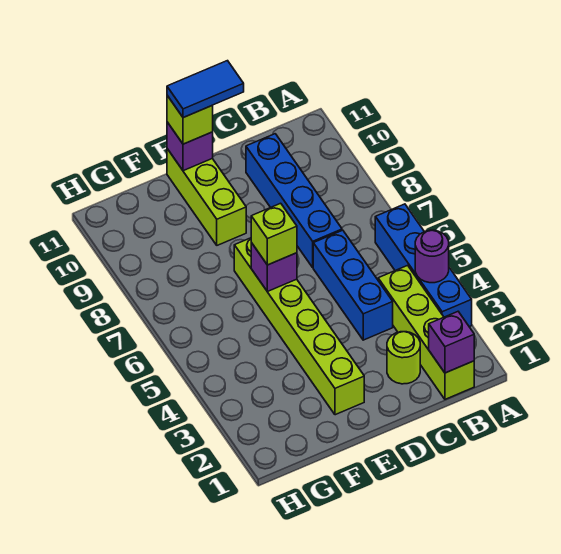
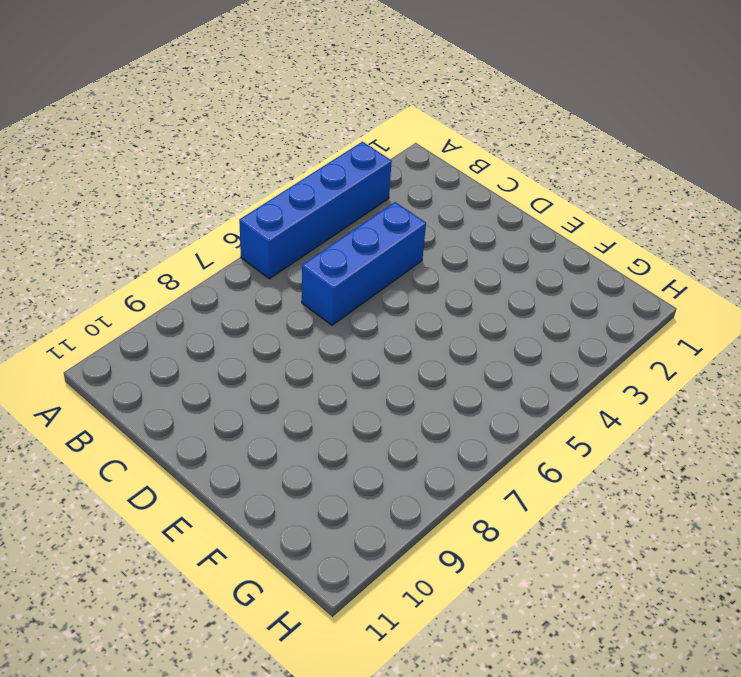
none -> lime 1x4 brick [378,265,474,399]
none -> lime 1x1 round brick [387,332,420,384]
none -> blue 1x4 brick [246,134,342,267]

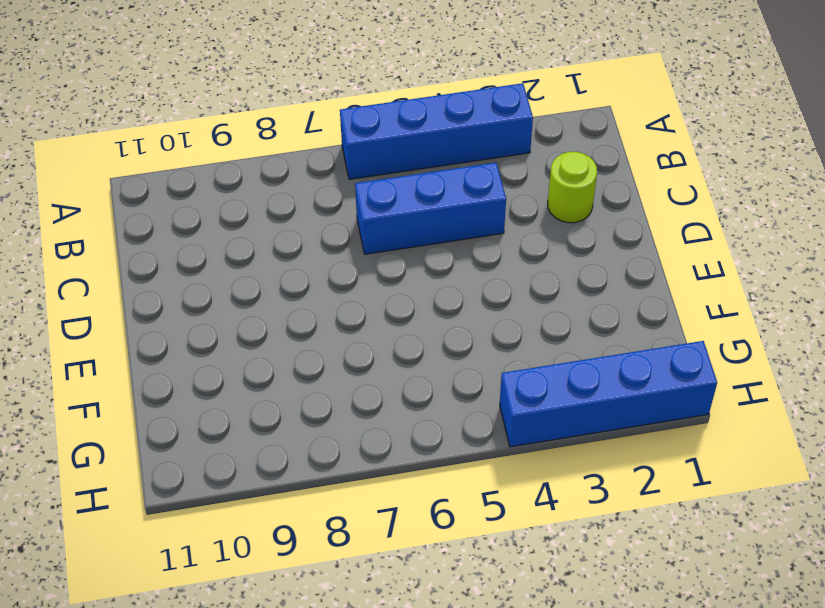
blue 1x4 brick [500,341,717,447] -> blue 1x4 brick moved to [246,134,342,267]
none -> lime 1x4 brick [378,265,474,399]
none -> lime 1x6 brick [234,238,364,415]
none -> lime 1x3 brick [167,149,246,245]

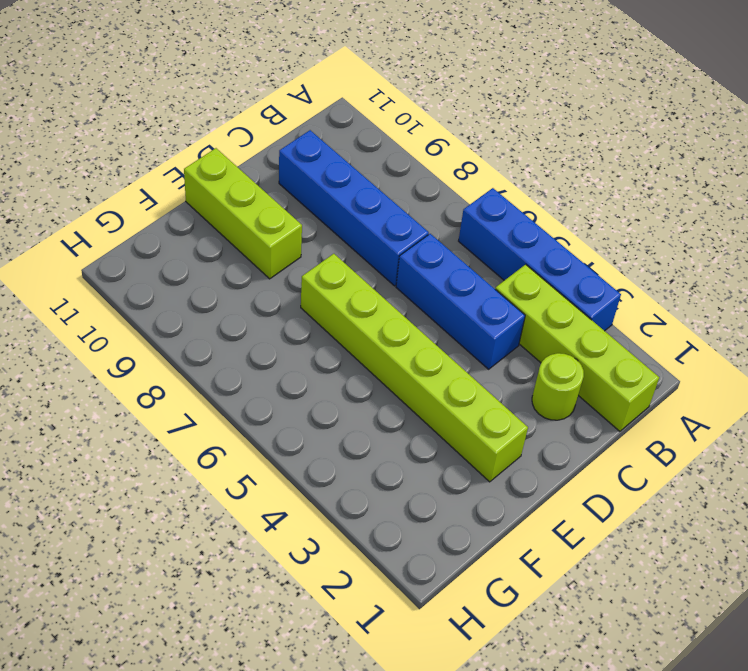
none -> purple 1x1 round brick [415,230,449,283]
none -> purple 1x1 brick [429,312,474,373]
none -> purple 1x1 brick [251,243,297,291]

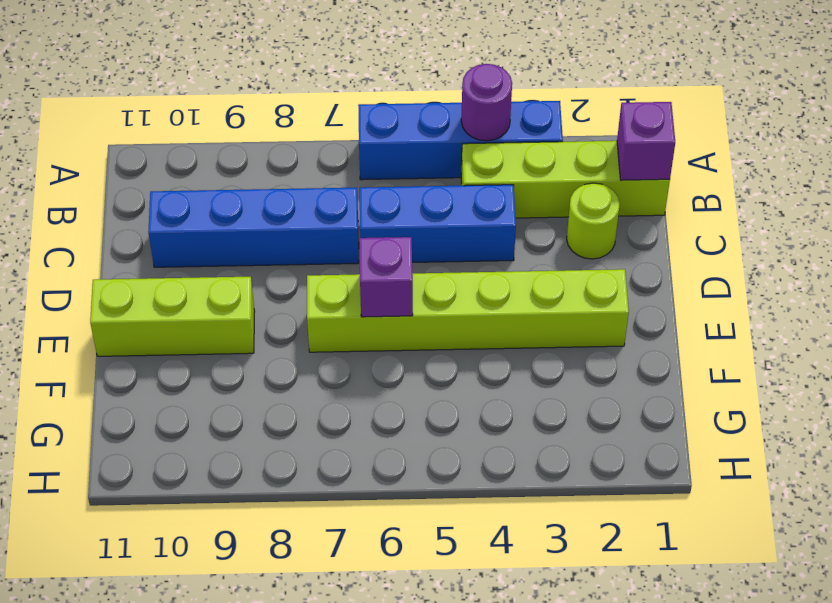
none -> purple 1x1 brick [167,122,213,171]
none -> lime 1x1 brick [251,203,297,265]
none -> lime 1x1 brick [167,96,213,144]

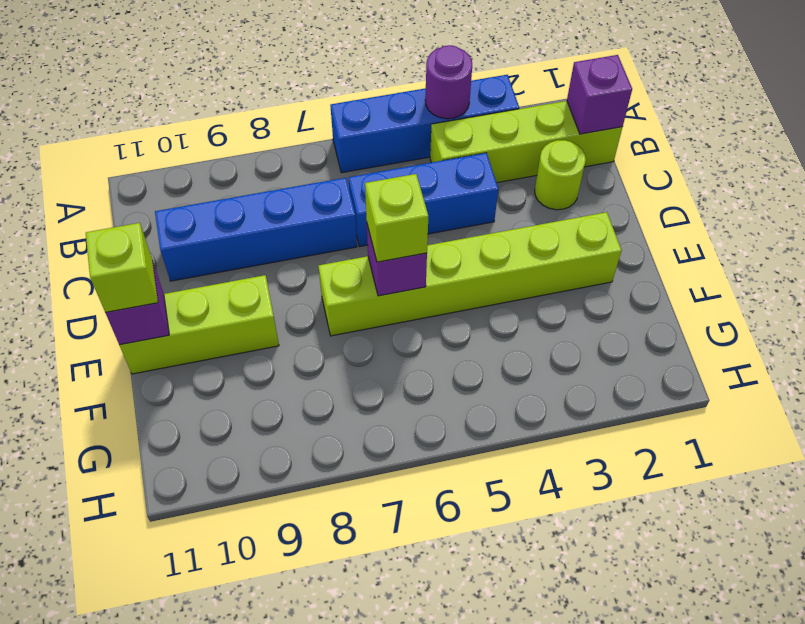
none -> blue 1x2 tile [167,61,244,118]

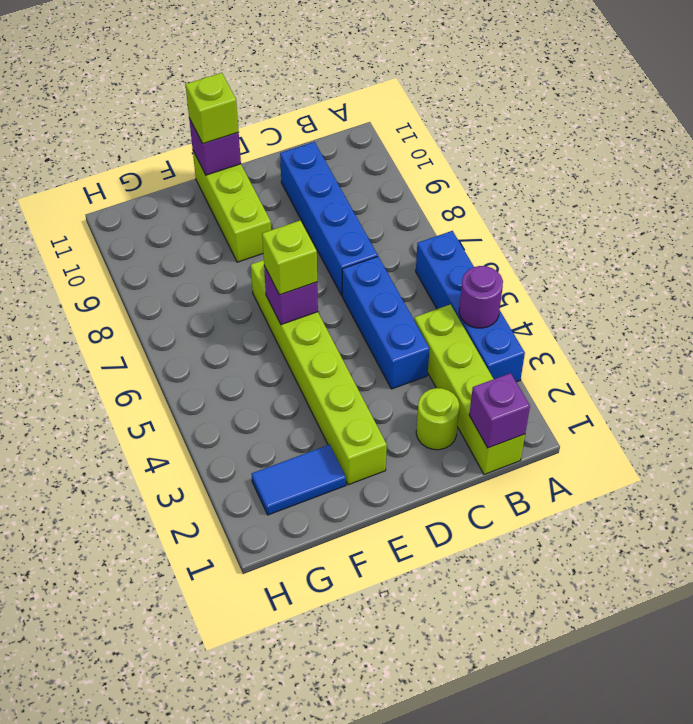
blue 1x2 tile [252,445,346,515] -> blue 1x2 tile moved to [167,61,244,118]

